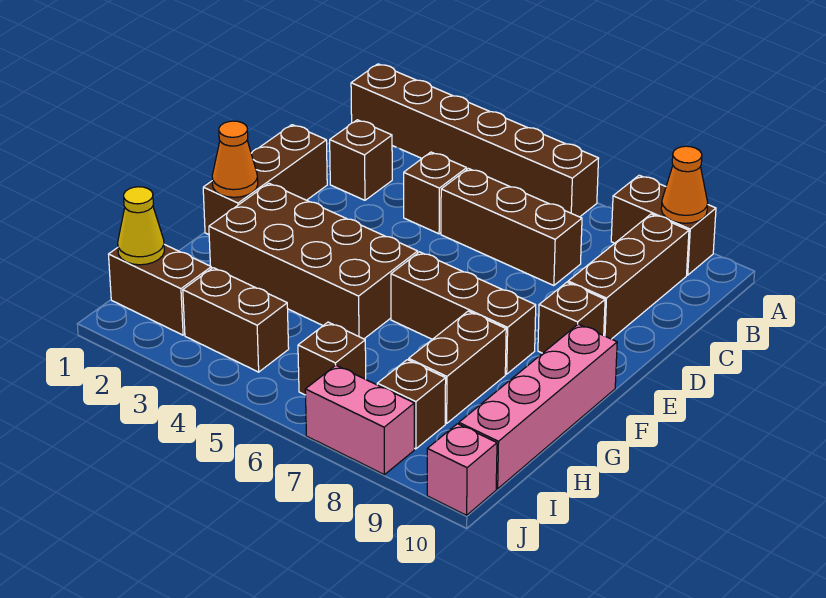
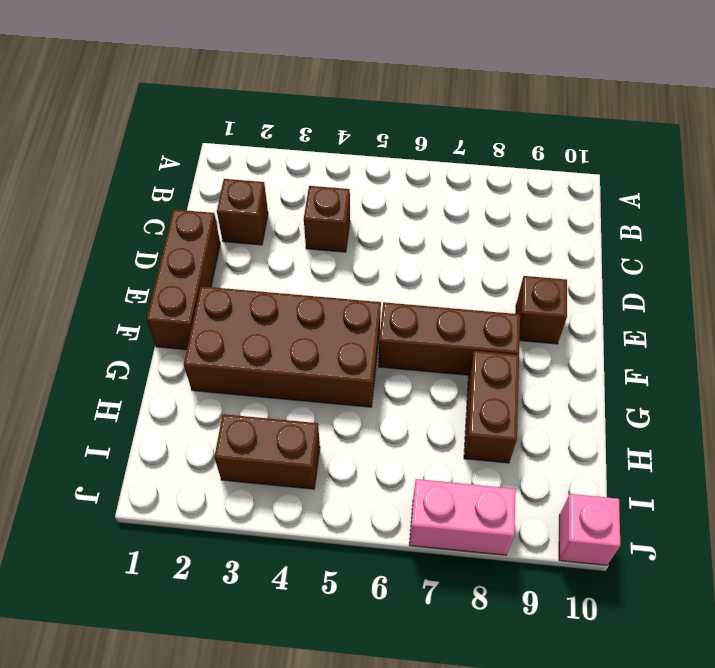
none -> brown 1x6 brick [351,64,599,217]
none -> brown 1x2 brick [611,175,716,275]
none -> brown 1x3 brick [568,214,689,339]

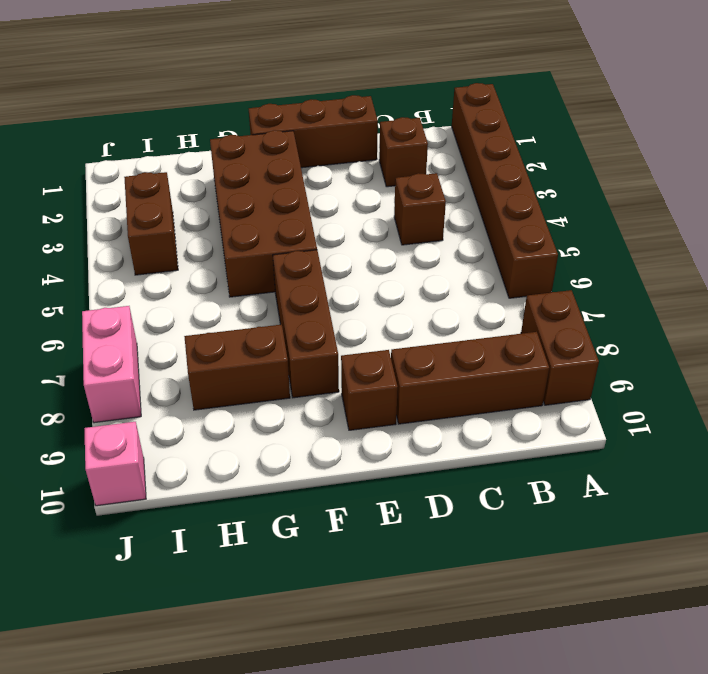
none -> brown 1x3 brick [441,169,582,286]
none -> pink 1x4 brick [459,324,617,489]
none -> brown 1x2 brick [109,244,211,335]

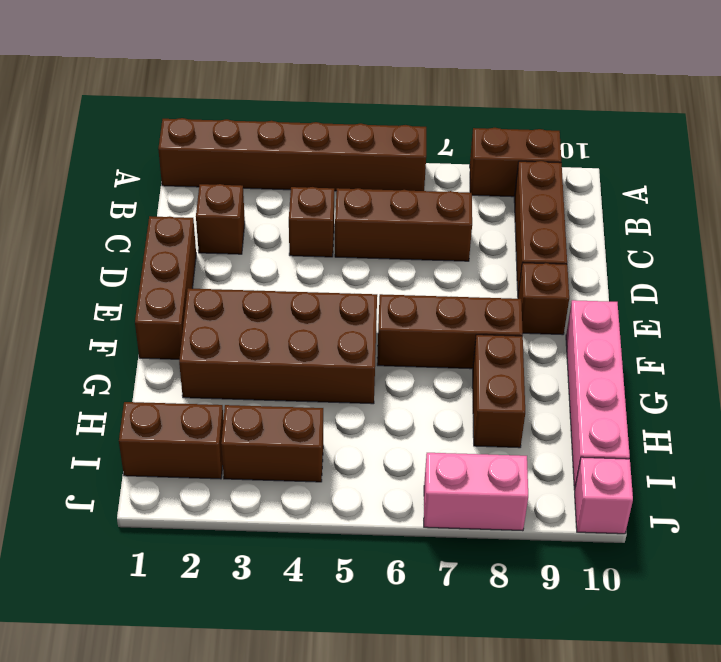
none -> brown 1x1 brick [298,322,366,395]
none -> brown 1x1 brick [377,360,446,449]
none -> orange 1x1 cone [661,146,708,223]

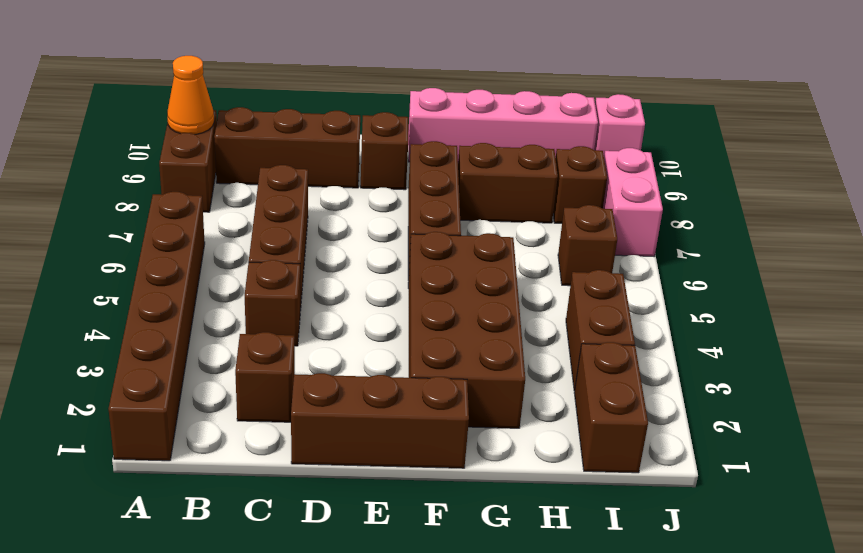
none -> orange 1x1 cone [212,121,258,197]
none -> yellow 1x1 cone [118,187,164,265]

